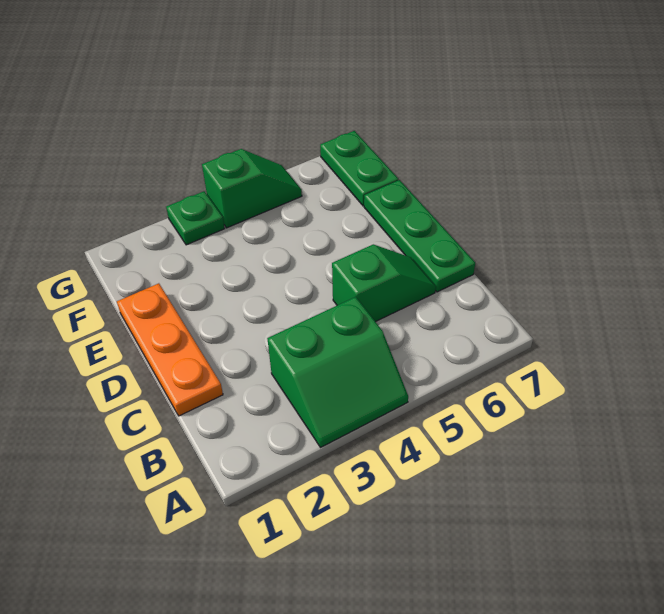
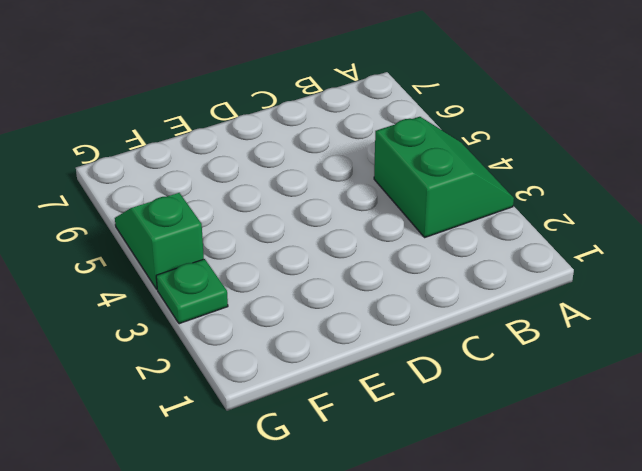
none -> orange 1x3 plate [117,283,223,416]
none -> green 1x2 slope [332,245,436,322]

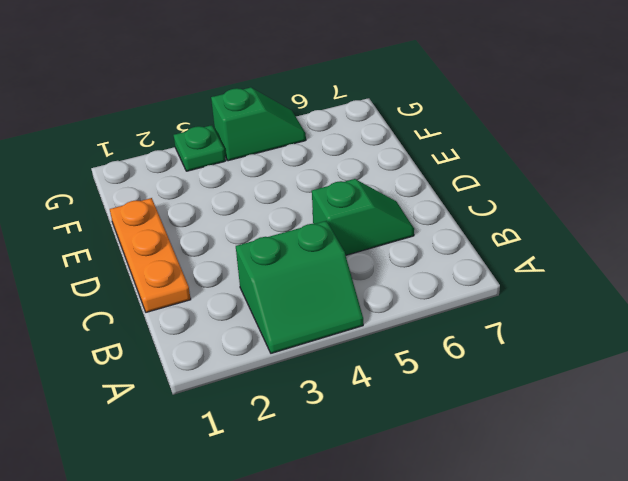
none -> green 1x3 plate [364,180,475,292]
none -> green 1x2 plate [320,131,398,206]

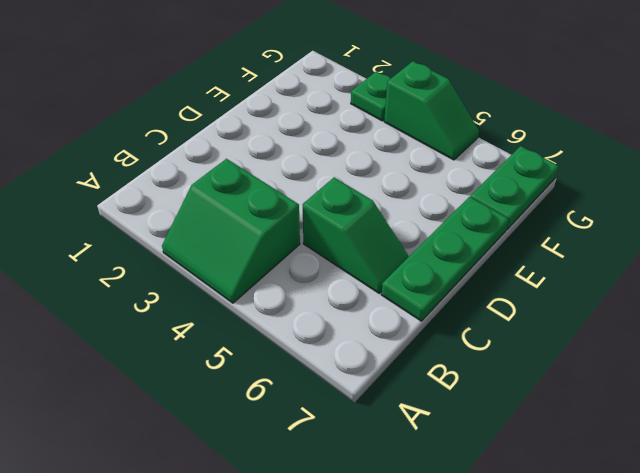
none -> orange 1x3 plate [117,283,223,416]

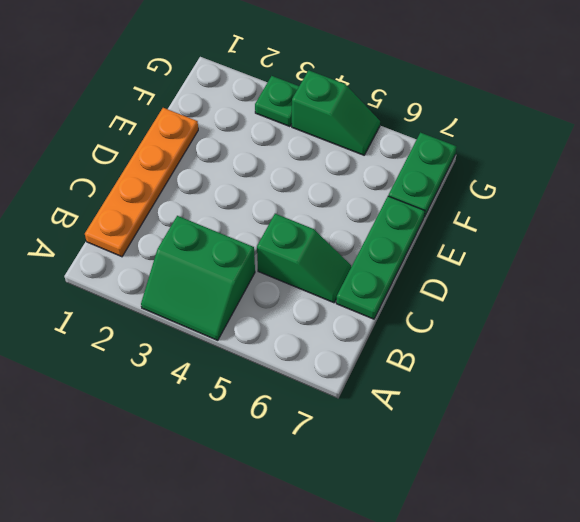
orange 1x4 plate [85,108,198,257] -> orange 1x3 plate [117,283,223,416]

